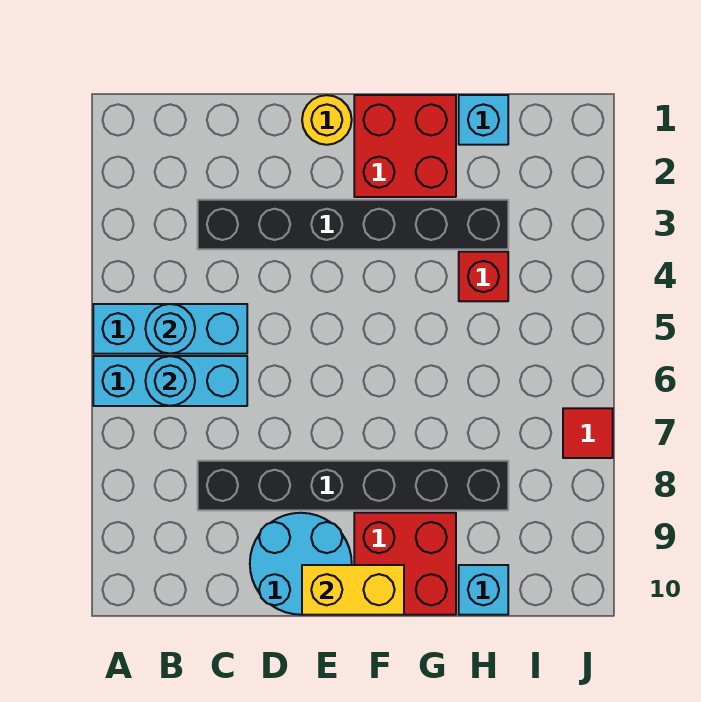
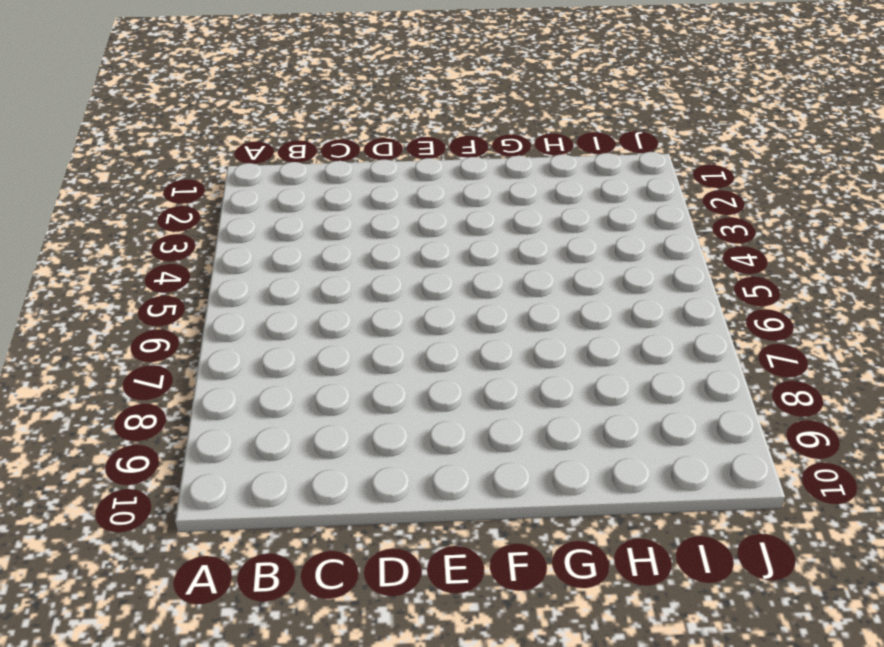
none -> cyan 1x3 brick [93,304,247,354]
none -> cyan 1x3 brick [93,356,247,406]
none -> black 1x6 brick [198,200,508,249]

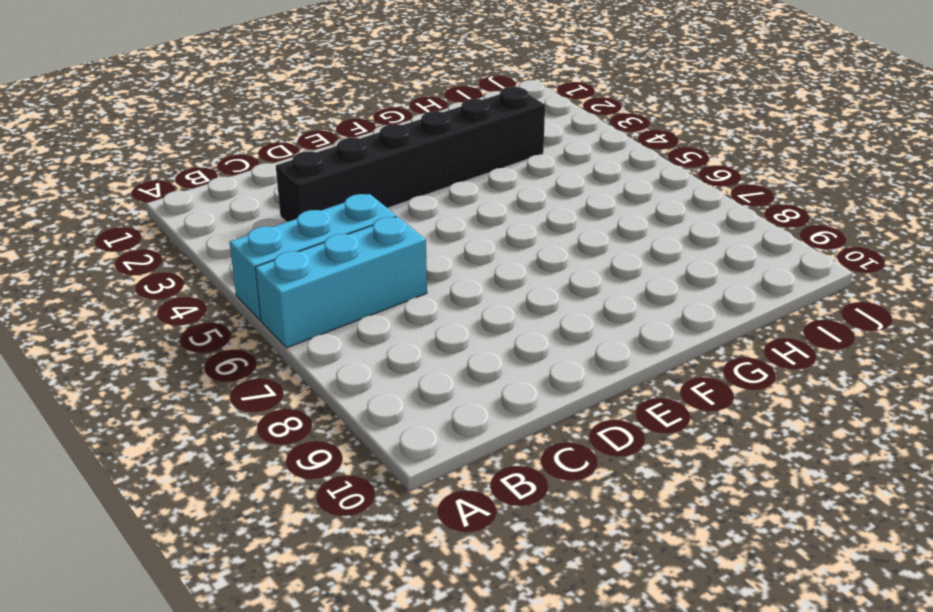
none -> black 1x6 brick [198,461,508,510]
none -> cyan 2x2 round brick [250,513,352,615]
none -> yellow 1x1 round brick [302,95,352,145]

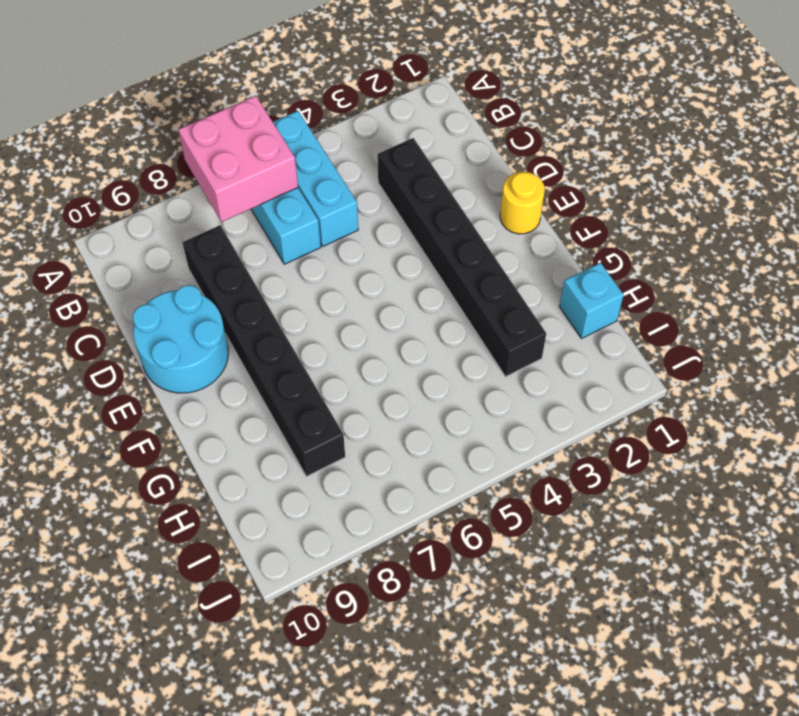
pink 2x2 brick [178,96,298,222] -> cyan 1x1 round brick [145,356,195,406]
none -> red 2x2 brick [354,95,456,197]
none -> red 2x2 brick [354,513,456,615]
none -> red 1x1 brick [459,252,508,301]

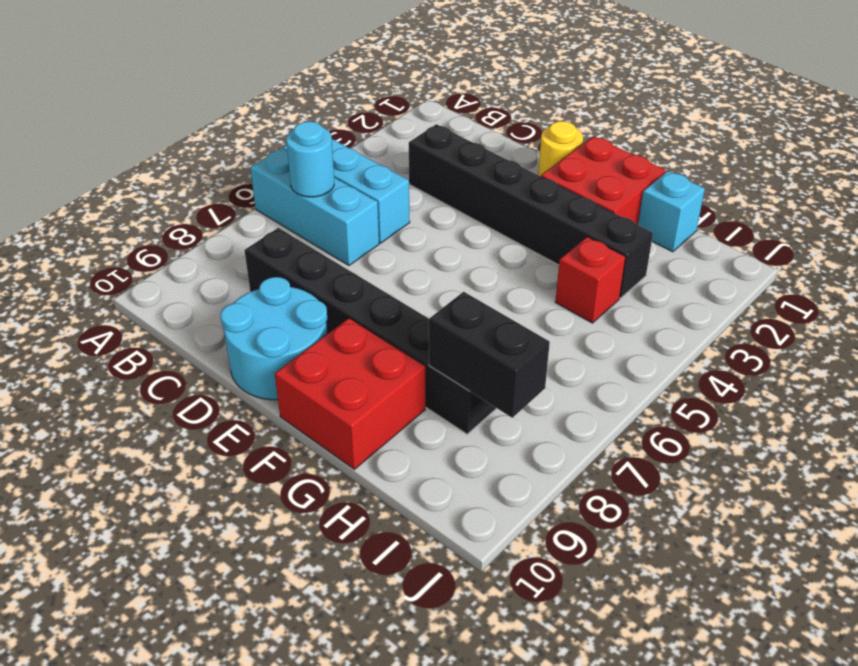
black 1x2 brick [429,292,550,418] -> none
none -> cyan 1x1 brick [459,565,508,615]
none -> red 1x1 tile [563,408,613,458]
none -> cyan 1x1 round brick [145,304,195,354]

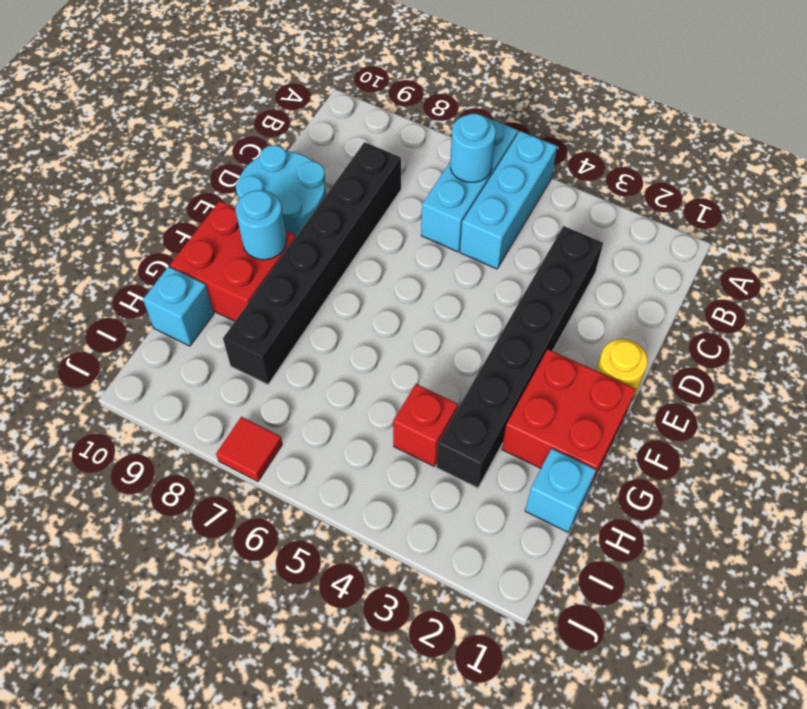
cyan 1x1 round brick [236,190,287,260] -> cyan 1x1 round brick moved to [145,304,195,354]
none -> yellow 1x2 brick [302,565,404,615]

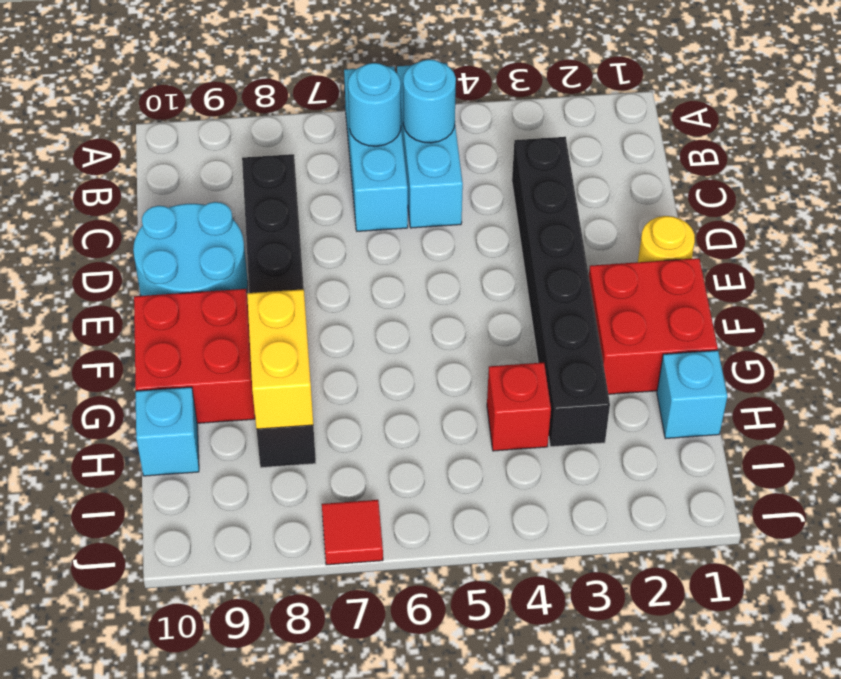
yellow 1x2 brick [247,289,313,429] -> yellow 1x2 brick moved to [302,565,404,615]

